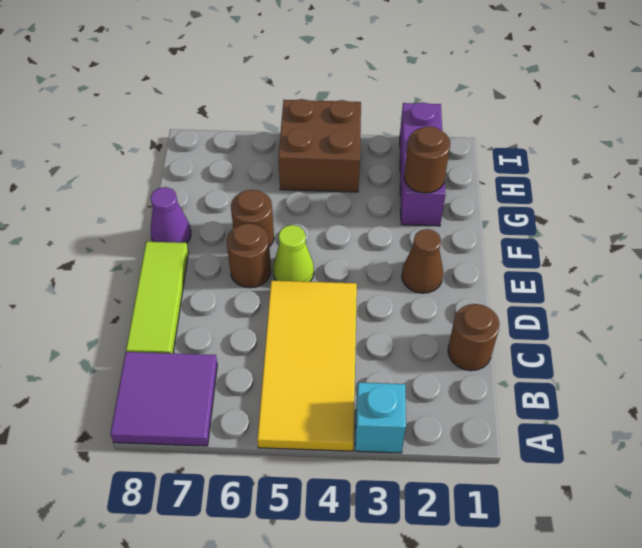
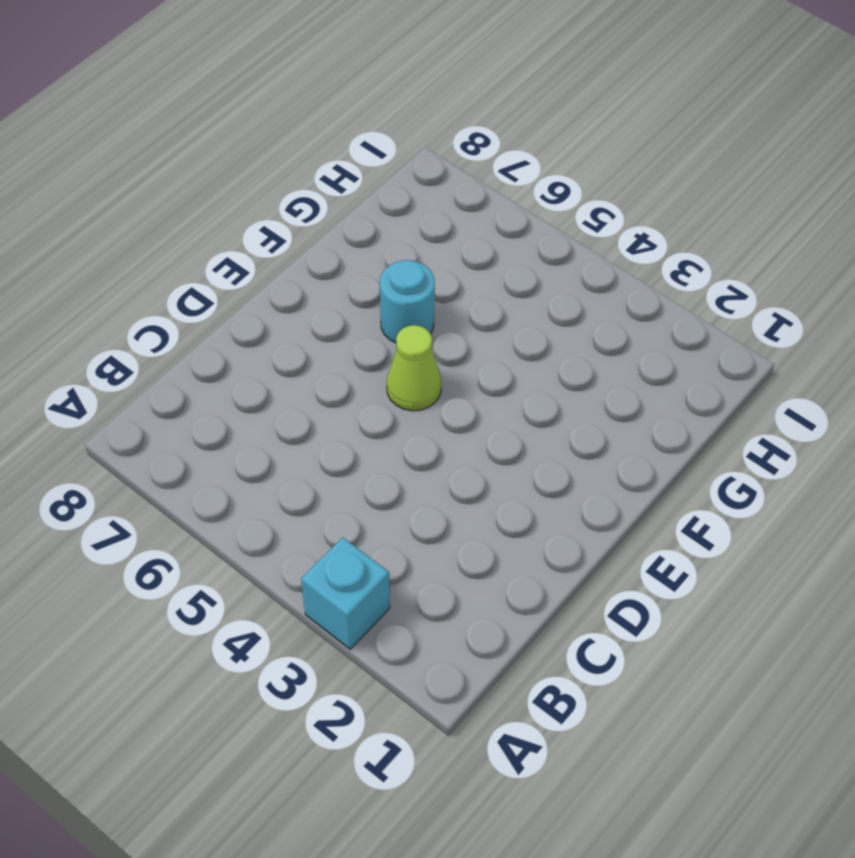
cyan 1x1 round brick [380,260,435,343] -> brown 1x1 round brick [231,190,274,247]
none -> yellow 2x4 tile [257,281,357,451]
none -> purple 2x2 tile [110,352,217,446]
none -> brown 1x1 round brick [448,304,500,371]

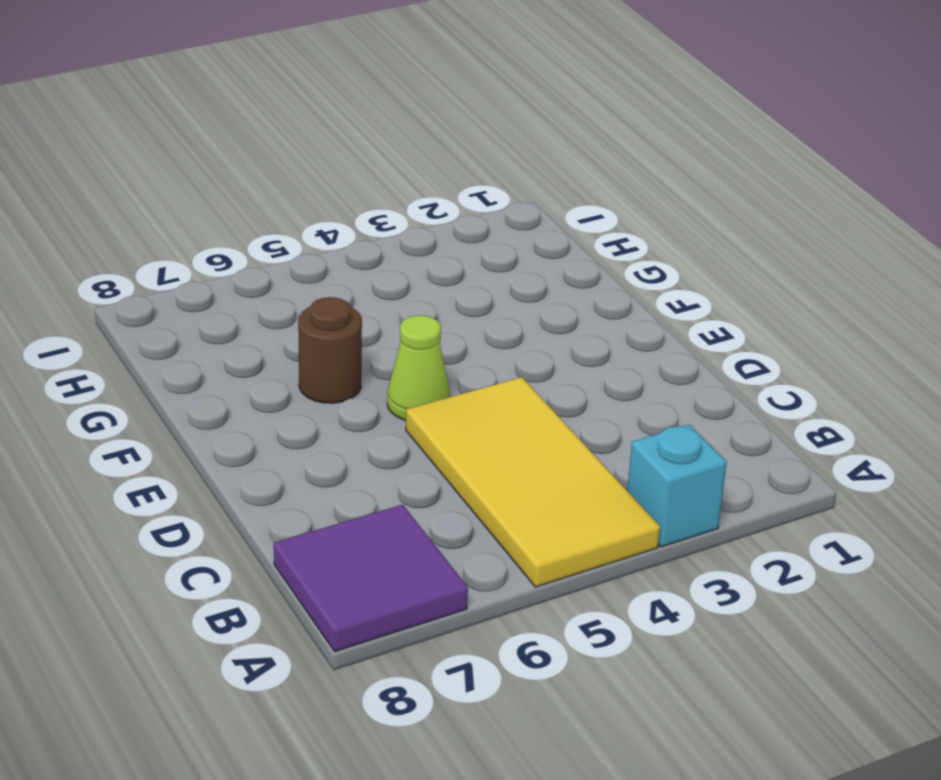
none -> brown 1x1 round brick [448,304,500,371]
none -> lime 1x3 tile [126,242,188,353]
none -> brown 1x1 cone [402,229,443,293]

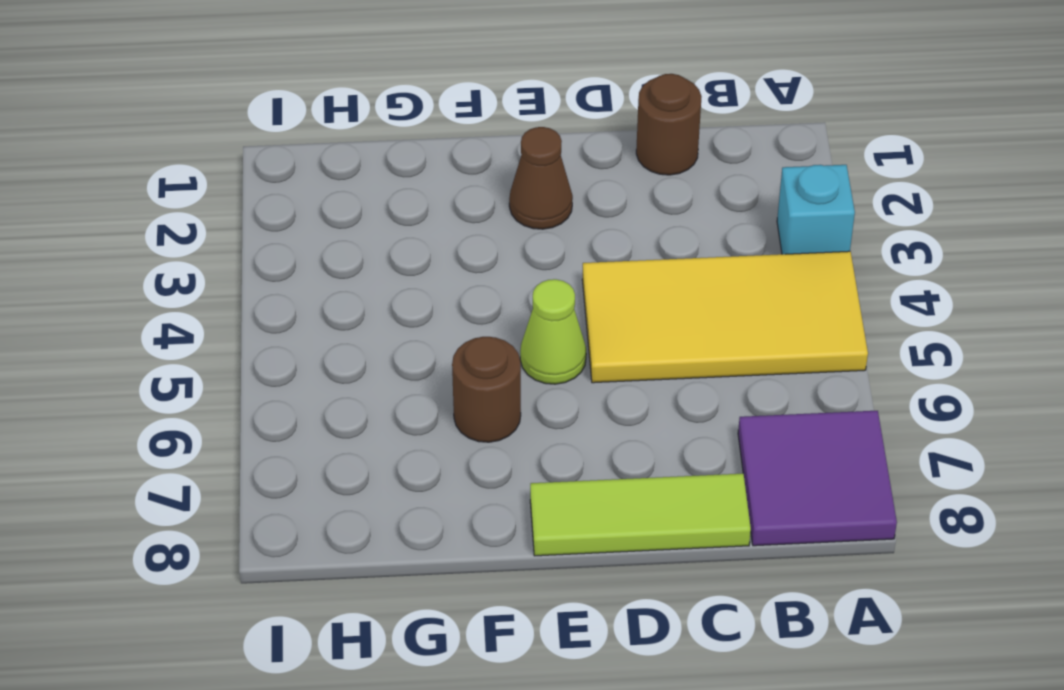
none -> brown 1x1 round brick [226,223,271,288]
none -> purple 1x1 cone [151,187,191,243]
none -> purple 1x3 brick [400,102,445,226]

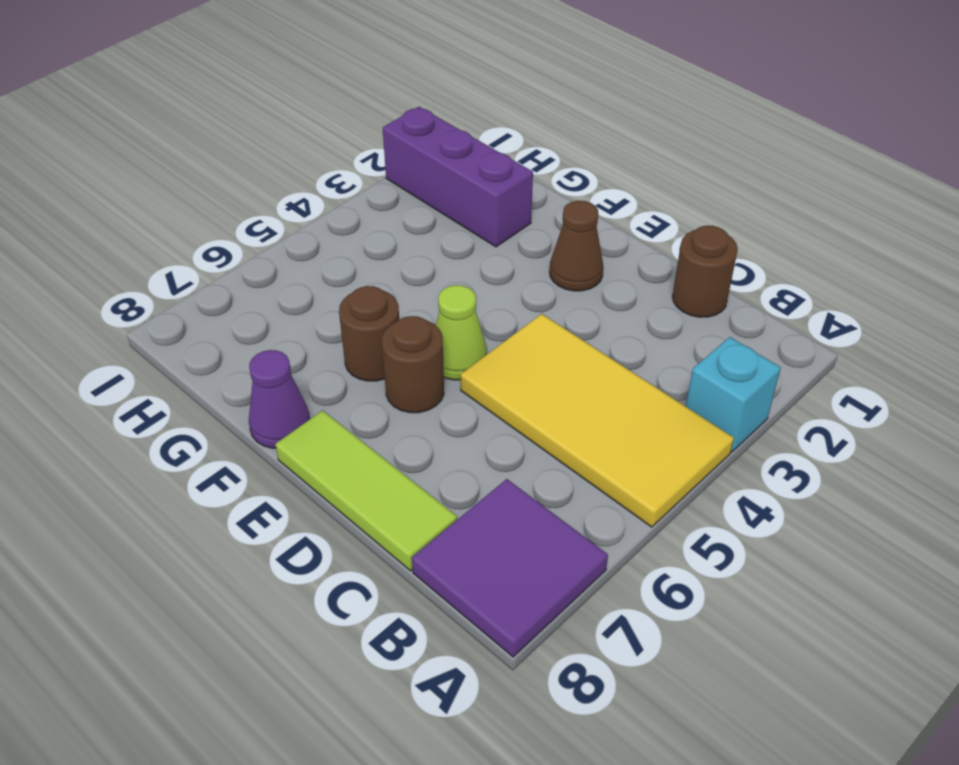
none -> brown 2x2 brick [278,99,361,192]
none -> brown 1x1 round brick [404,126,450,193]

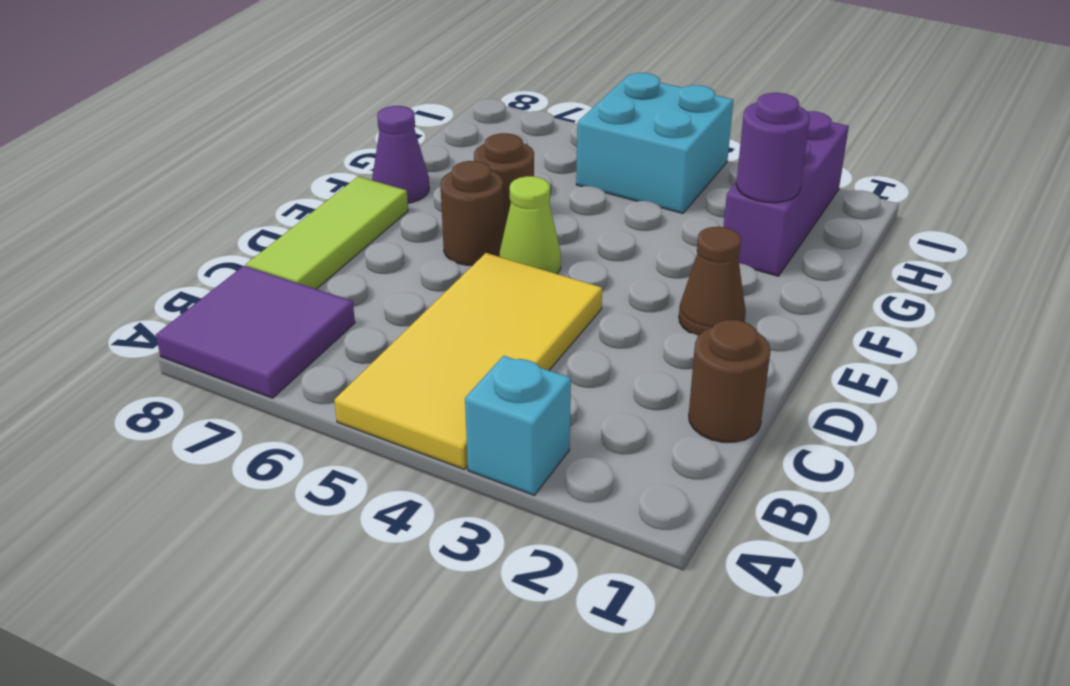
purple 1x1 round brick [736,93,810,203] -> brown 1x1 round brick [404,126,450,193]
cyan 2x2 brick [576,73,733,213] -> brown 2x2 brick [278,99,361,192]

